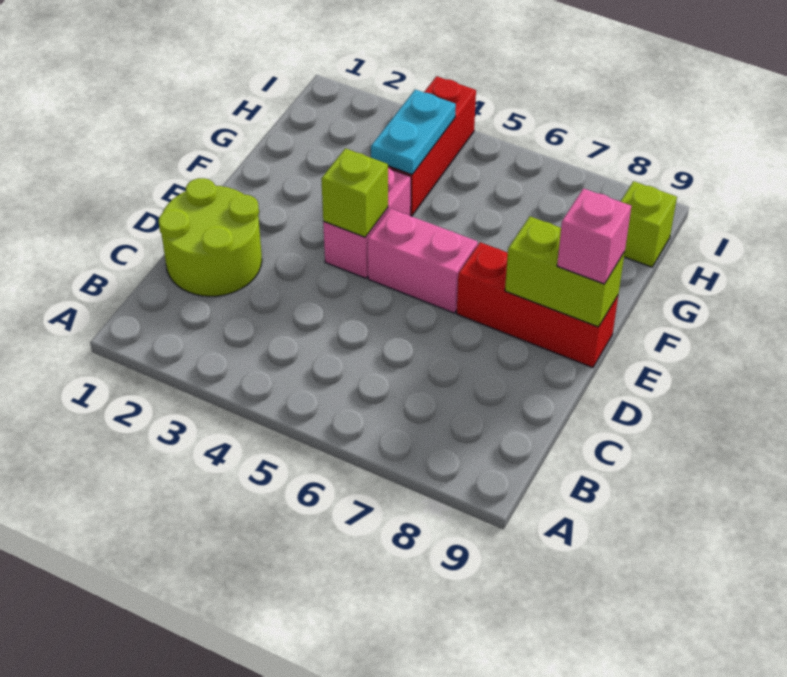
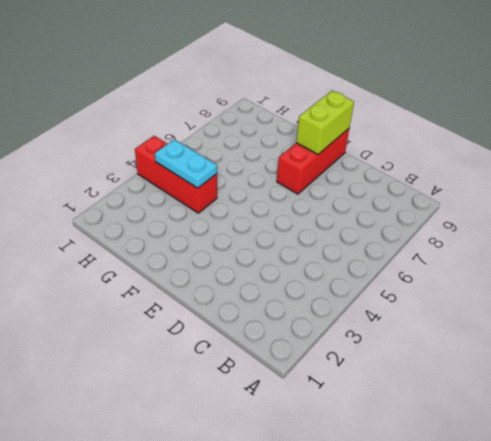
none -> lime 2x2 round brick [158,178,262,296]
none -> pink 1x2 brick [323,168,411,278]

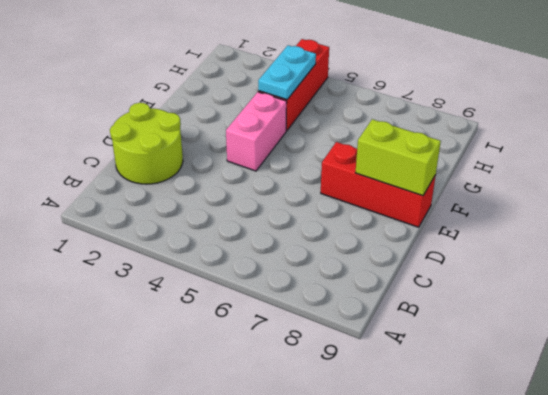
none -> pink 1x2 brick [368,208,478,313]
none -> lime 1x1 brick [621,181,677,267]

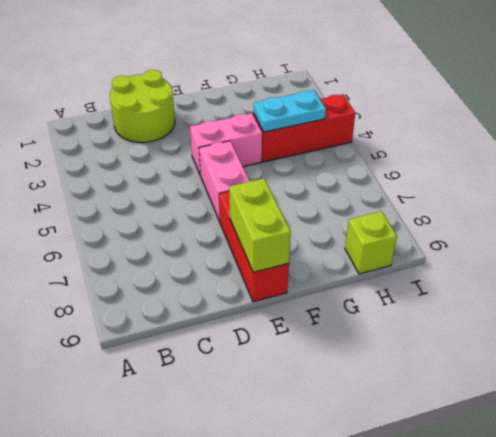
none -> lime 1x1 brick [321,148,388,237]
none -> pink 1x1 brick [557,188,631,284]

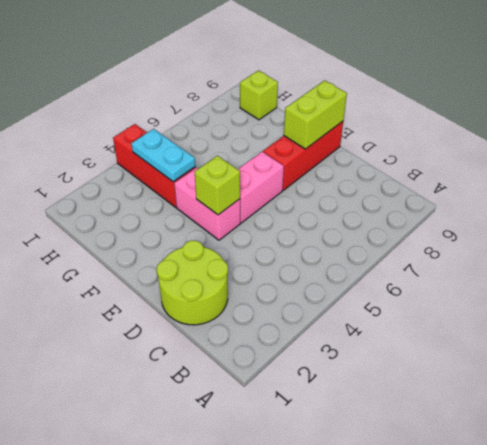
none -> pink 1x1 brick [557,188,631,284]

